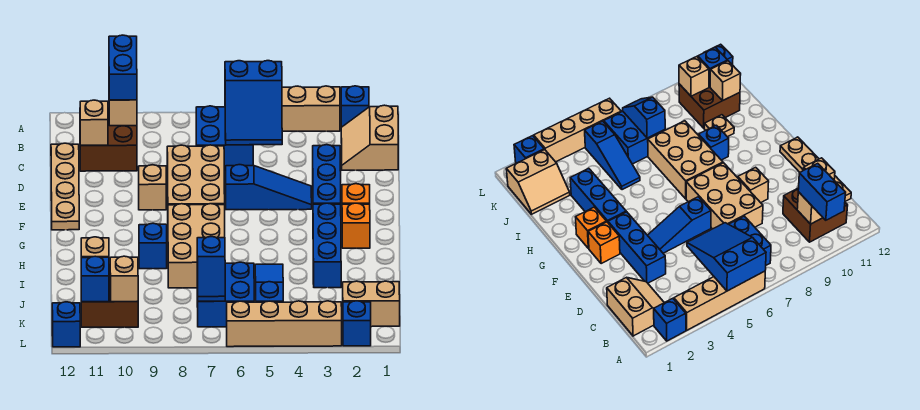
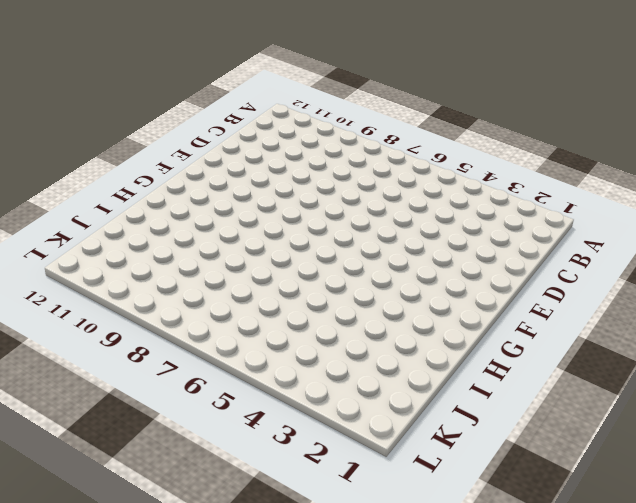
none -> blue 1x1 brick [341,86,369,127]
none -> tan 1x4 brick [282,86,340,131]
none -> tan 2x2 slope [341,105,398,170]
none -> blue 2x2 brick [196,106,253,171]

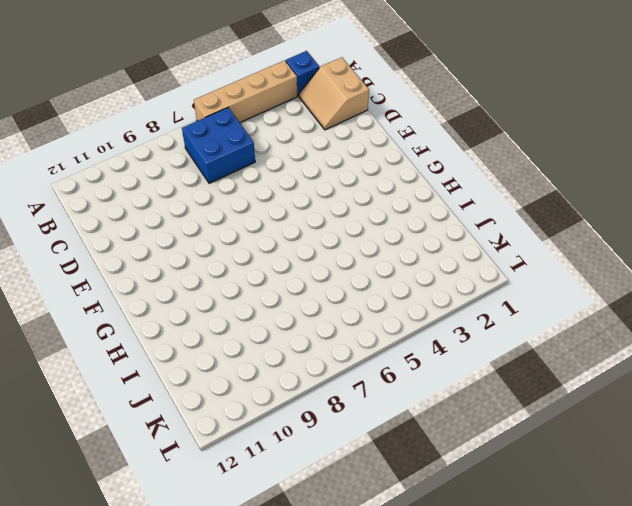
none -> brown 2x2 brick [80,107,137,171]
none -> tan 1x4 plate [51,143,79,230]
none -> blue 1x3 brick [313,145,341,204]
none -> tan 2x3 brick [167,145,225,205]

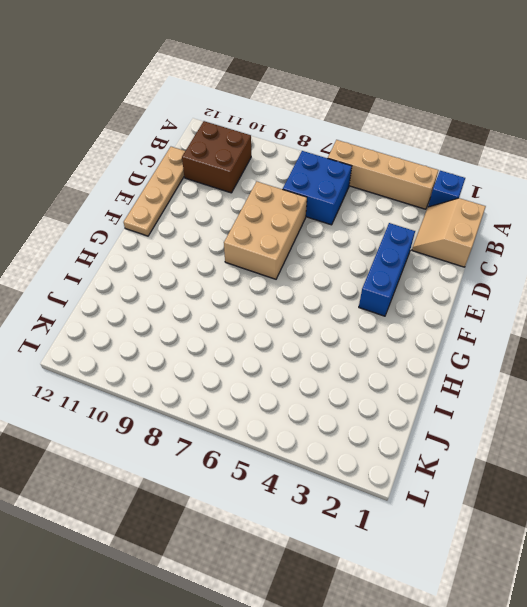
none -> blue 1x3 slope [226,165,312,210]
none -> tan 1x1 brick [139,165,166,210]
none -> orange 1x1 brick [342,184,370,204]
none -> orange 1x1 brick [342,203,370,248]

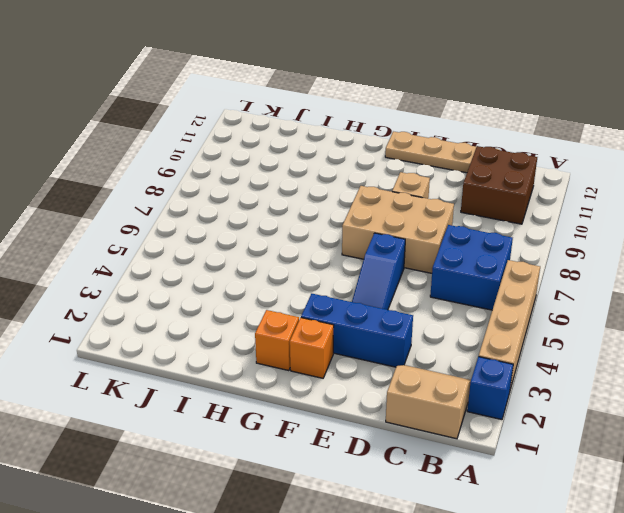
none -> blue 1x3 brick [313,203,341,288]
none -> tan 2x3 brick [168,204,225,288]
none -> blue 1x1 brick [139,223,167,269]
none -> blue 1x3 slope [255,264,283,302]

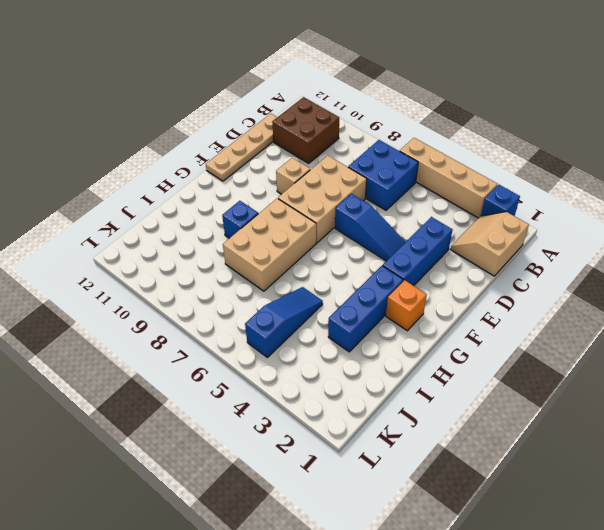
none -> orange 1x1 brick [342,184,370,204]
none -> tan 1x1 plate [704,115,734,137]
none -> tan 2x2 slope [343,281,400,327]
none -> blue 2x2 brick [197,262,254,327]

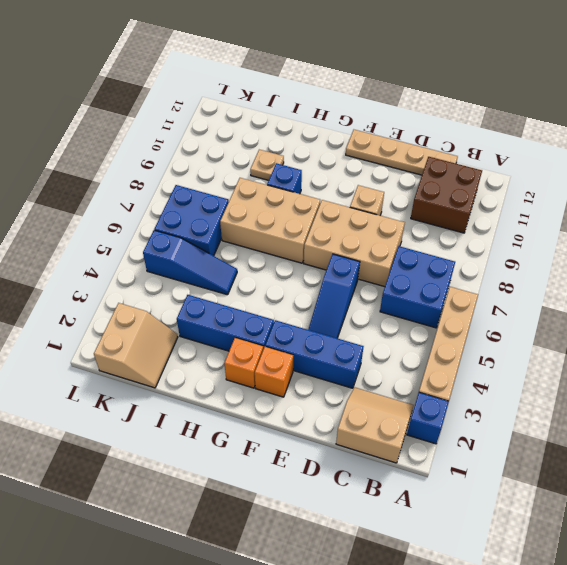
none -> brown 2x2 brick [81,264,138,327]
none -> blue 1x1 brick [343,301,371,346]
none -> tan 1x4 brick [227,301,342,347]
none -> blue 1x1 brick [52,302,80,347]

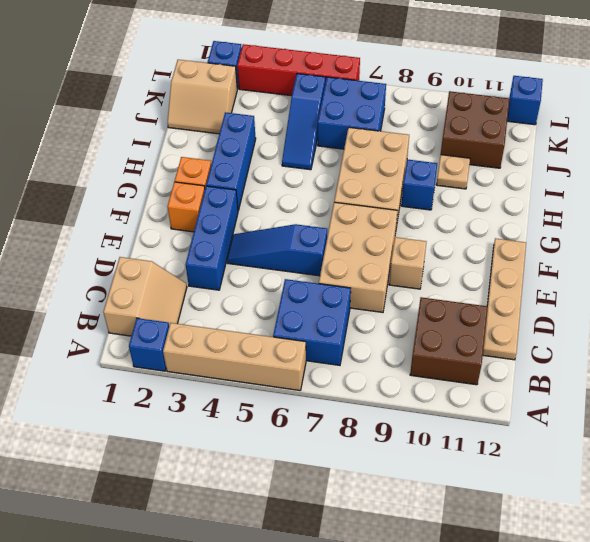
red 1x4 brick [237,44,360,96] -> tan 1x4 brick [227,301,342,347]
none -> blue 2x3 slope [225,61,282,145]
none -> tan 1x1 brick [109,100,137,126]
none -> tan 1x1 brick [80,100,108,145]
none -> blue 1x2 slope [197,237,225,301]

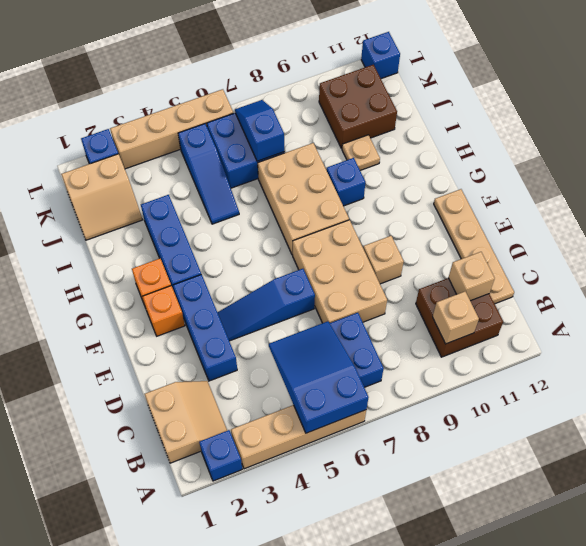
none -> tan 1x1 brick [81,237,109,258]
none -> tan 1x1 brick [110,256,138,302]
none -> blue 1x1 brick [81,256,109,302]
none -> blue 1x2 brick [109,35,137,100]

